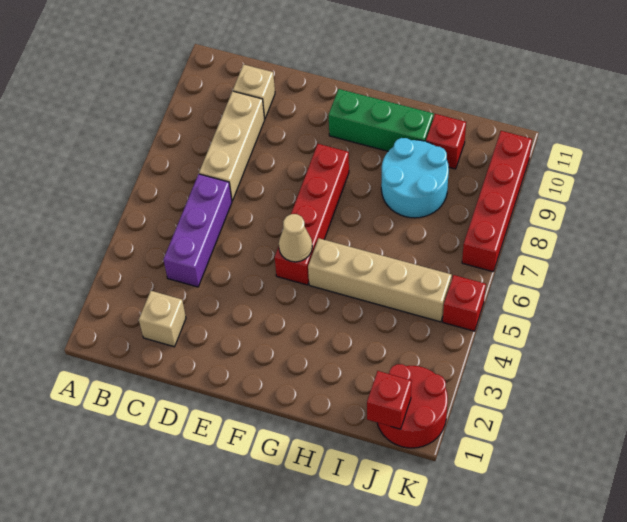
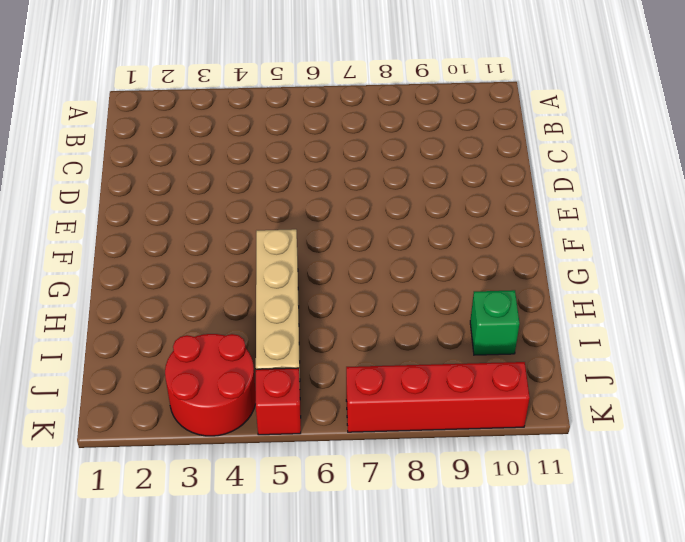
green 1x1 brick [470,290,520,355] -> red 1x1 brick [426,114,466,169]
red 2x2 round brick [165,334,256,436] -> red 2x2 round brick moved to [377,364,448,448]
none -> tan 1x1 brick [139,291,186,347]
none -> purple 1x3 brick [164,174,232,287]
none -> tan 1x3 brick [199,91,265,201]

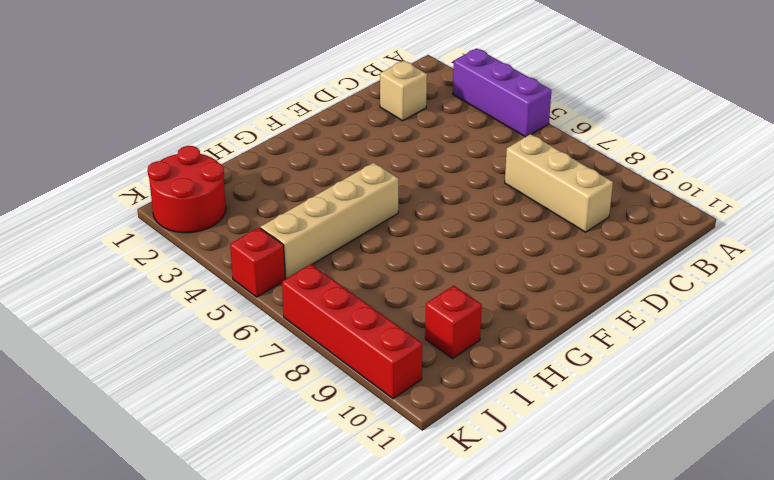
purple 1x3 brick [453,48,551,137] -> purple 1x3 brick moved to [164,174,232,287]
none -> tan 1x1 brick [233,65,275,119]
none -> red 1x4 brick [275,144,349,285]
none -> green 1x3 brick [329,89,434,151]

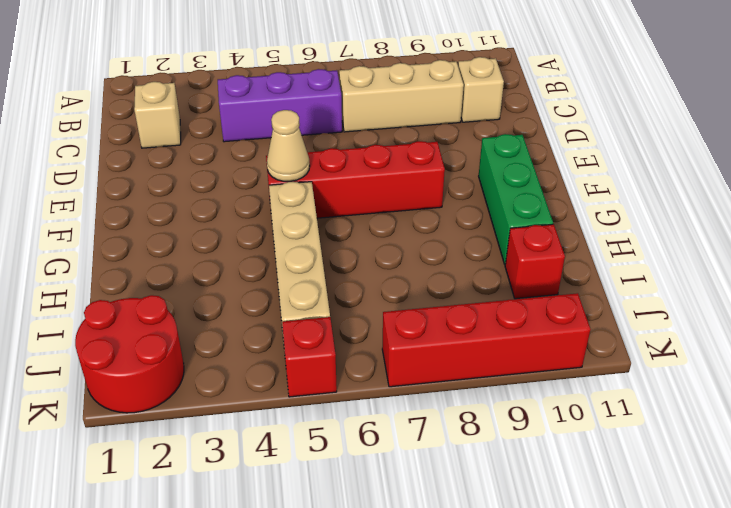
none -> cyan 2x2 round brick [381,138,449,218]
none -> red 1x1 brick [367,371,412,429]

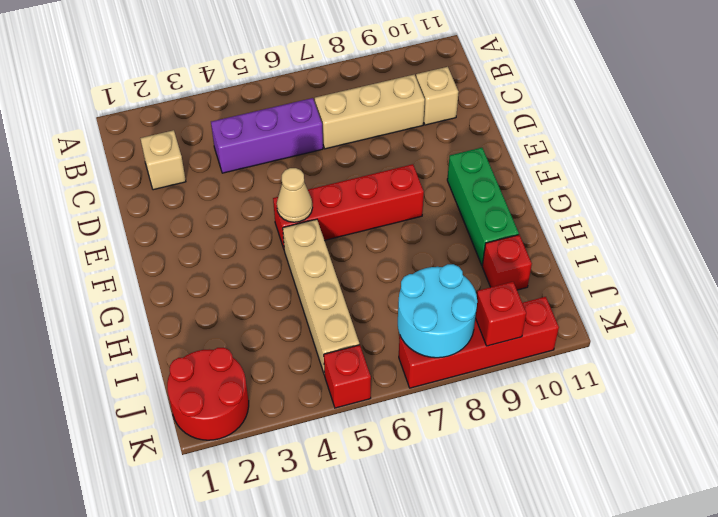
cyan 2x2 round brick [398,264,477,358] -> cyan 2x2 round brick moved to [381,138,449,218]
red 1x1 brick [475,282,526,346] -> red 1x1 brick moved to [367,371,412,429]

